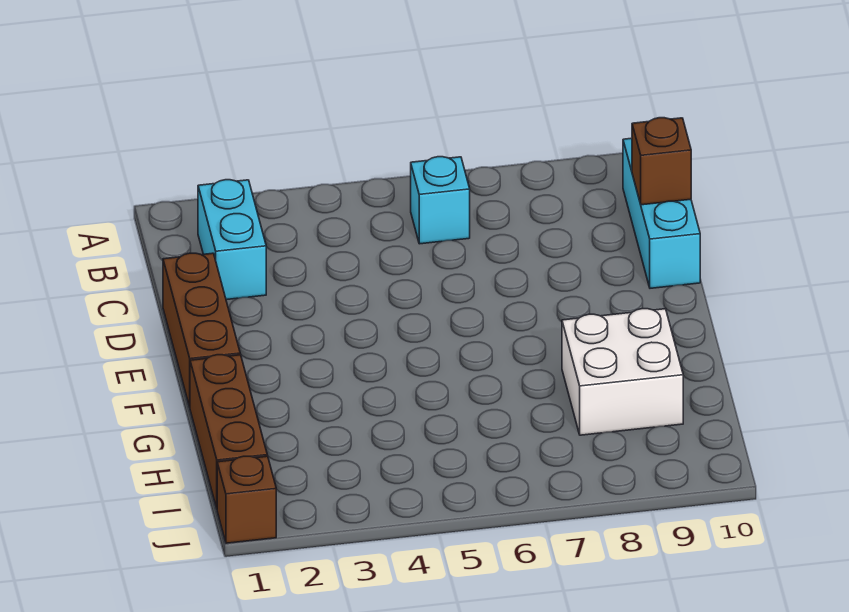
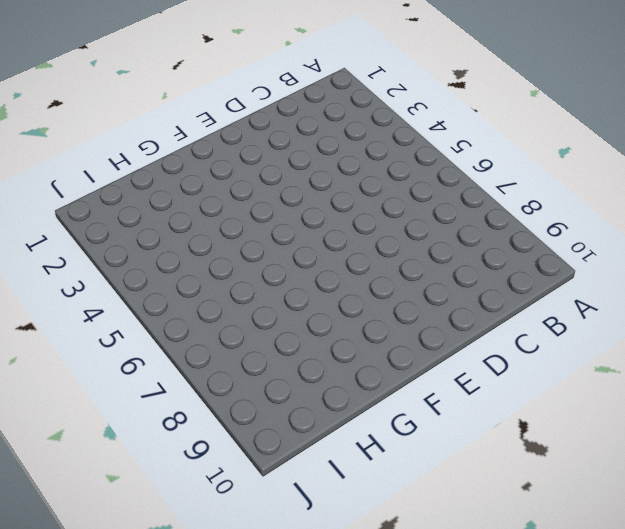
none -> cyan 1x2 brick [198,180,266,300]
none -> cyan 1x1 brick [411,157,470,244]

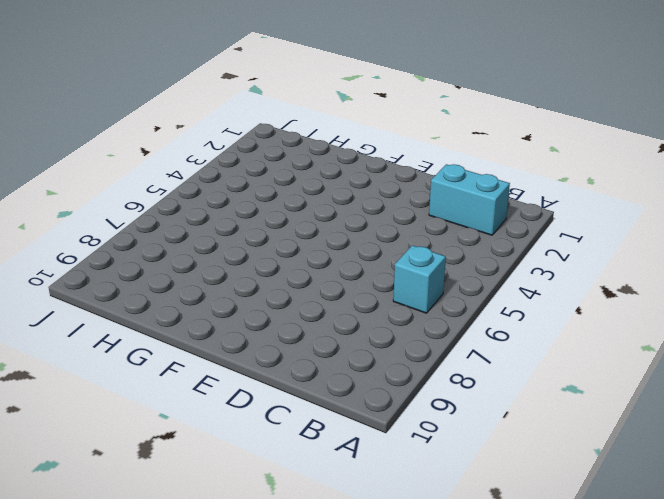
none -> cyan 1x3 brick [623,138,700,288]
none -> brown 1x3 brick [163,253,240,407]

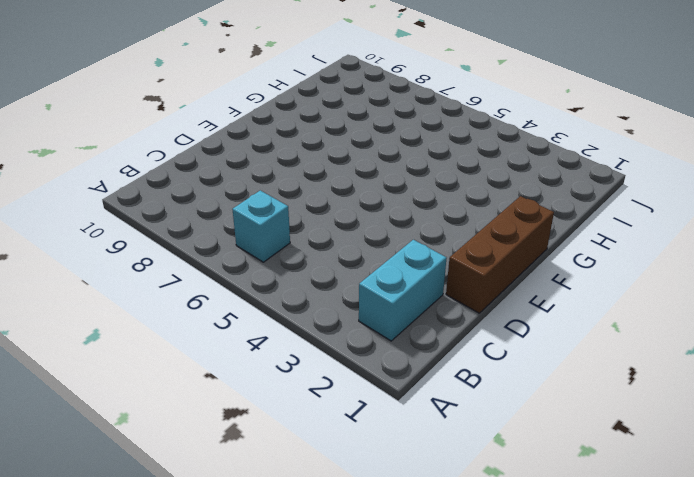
none -> cyan 1x3 brick [623,138,700,288]
none -> brown 1x3 brick [190,355,267,508]

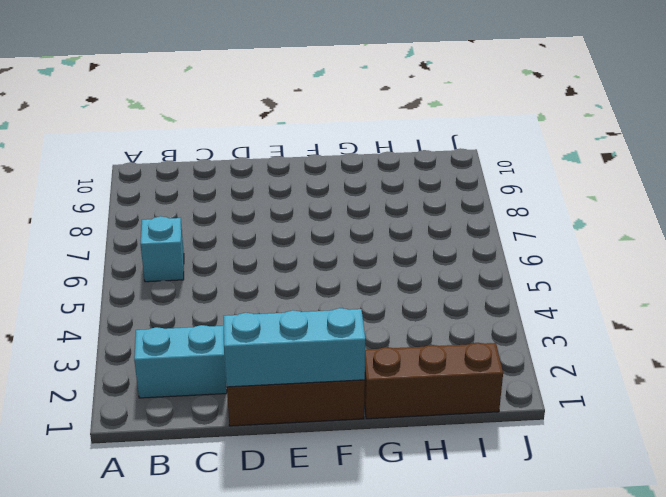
cyan 1x3 brick [223,308,365,387] -> cyan 1x3 brick moved to [623,138,700,288]
none -> white 2x2 brick [562,309,683,435]
none -> brown 1x1 brick [217,456,276,543]

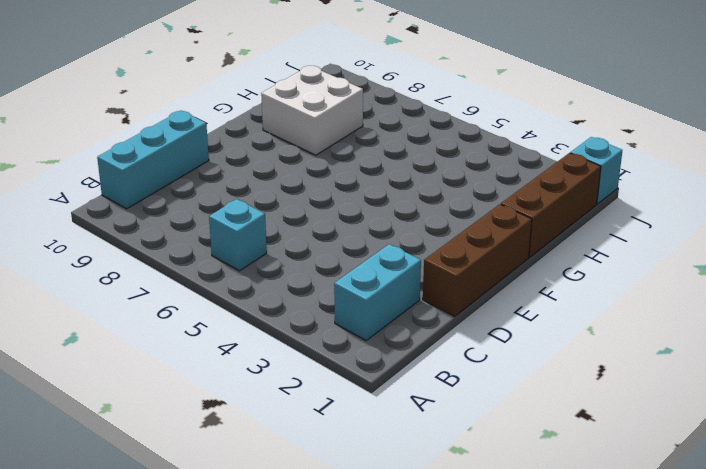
cyan 1x1 brick [570,137,622,204] -> brown 1x1 brick [217,456,276,543]
none -> brown 1x1 brick [632,118,691,205]

